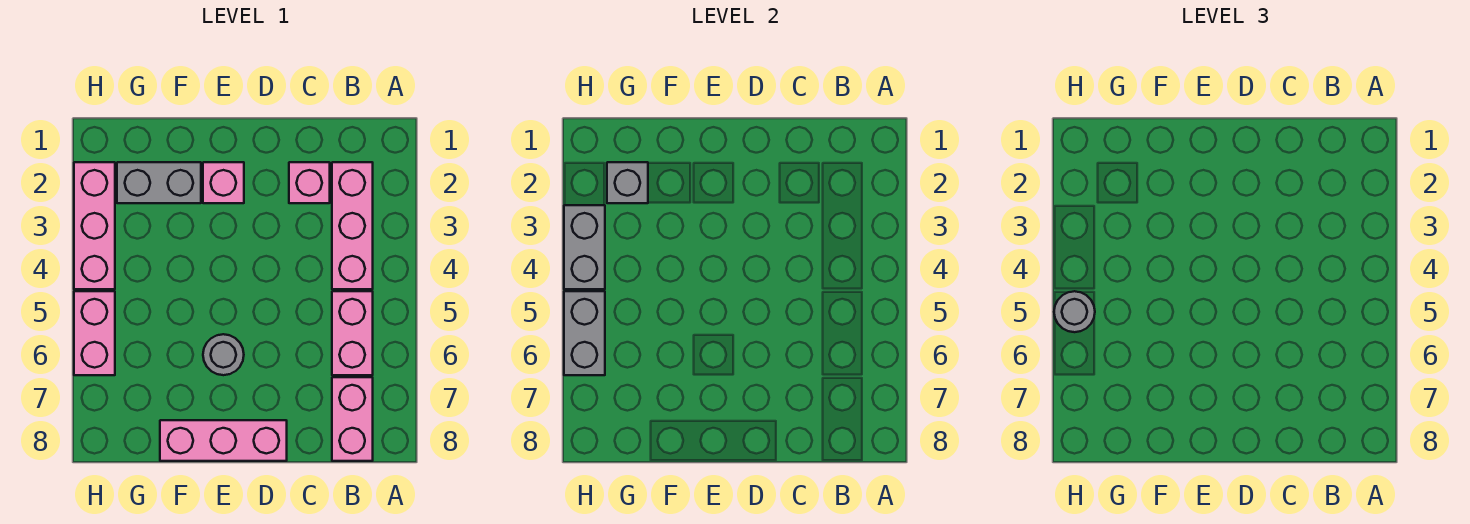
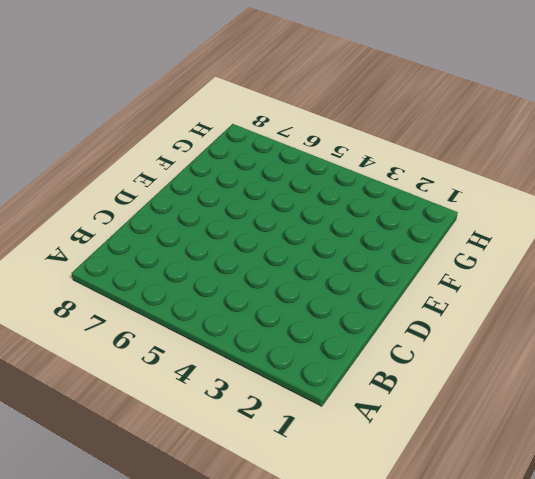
none -> pink 1x3 brick [332,162,373,289]
none -> pink 1x2 brick [332,291,373,375]
none -> pink 1x2 brick [332,377,373,461]

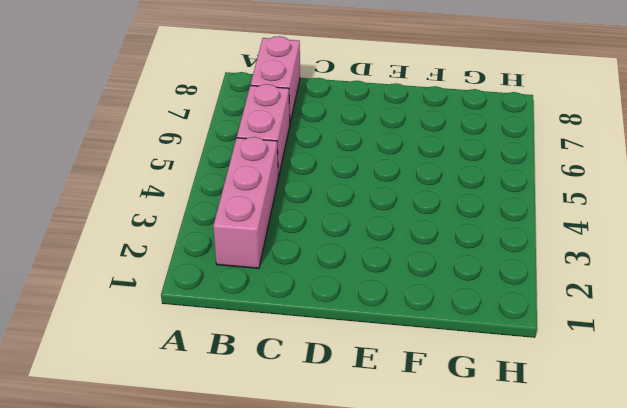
none -> pink 1x1 brick [289,162,330,203]
none -> pink 1x3 brick [160,420,287,461]
none -> pink 1x1 brick [203,162,244,203]

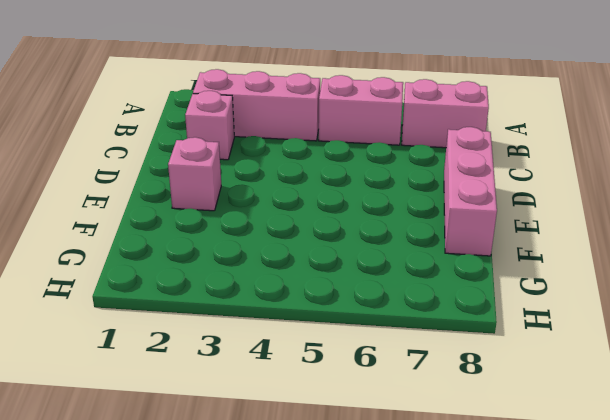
none -> grey 1x1 round brick [203,334,244,375]
none -> grey 1x2 brick [117,162,201,203]
none -> pink 1x3 brick [74,162,115,289]

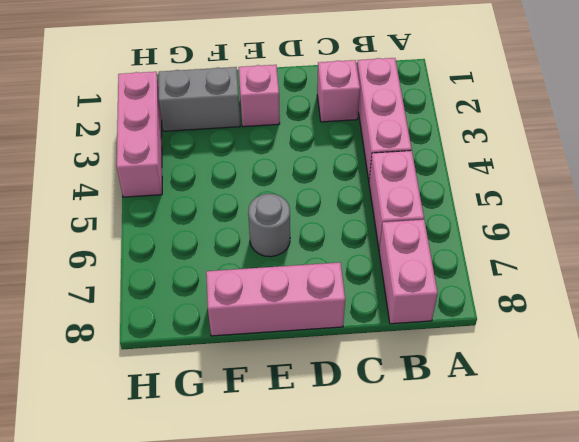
none -> pink 1x2 brick [74,291,115,375]
none -> grey 1x1 brick [607,162,648,203]
none -> grey 1x2 brick [564,205,605,289]

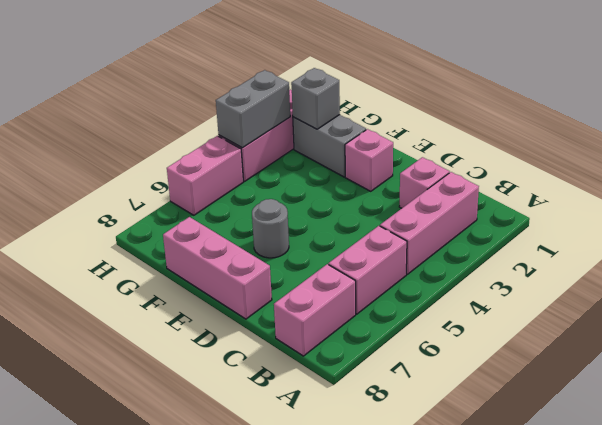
none -> grey 1x2 brick [564,291,605,375]
none -> grey 1x1 round brick [1054,291,1095,332]

